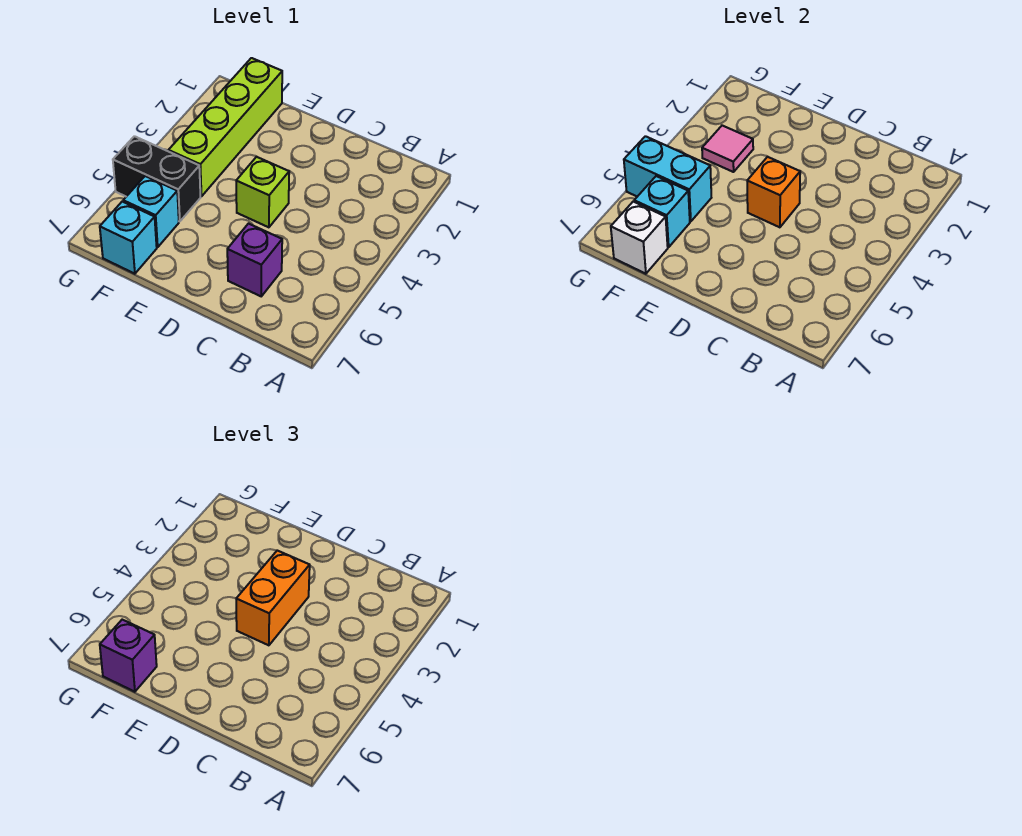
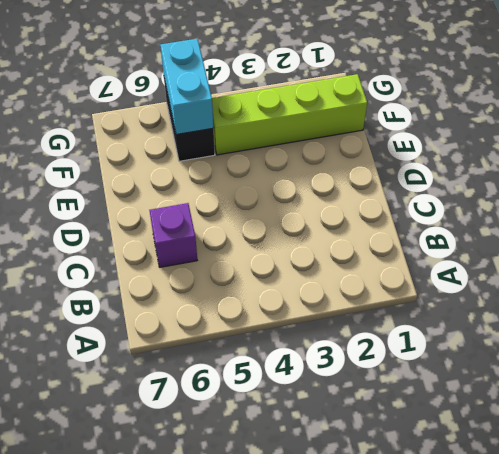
none -> lime 1x1 brick [236,157,289,227]
none -> cyan 1x1 brick [123,176,179,247]
none -> cyan 1x1 brick [100,202,157,274]

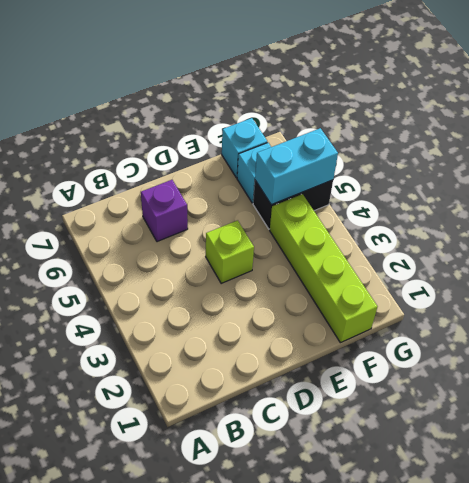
none -> orange 1x1 brick [747,157,800,227]
none -> pink 1x1 tile [702,126,753,172]
none -> cyan 1x1 brick [634,176,690,247]

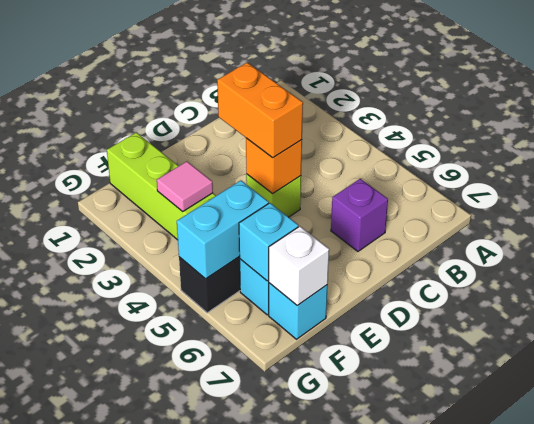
none -> purple 1x1 brick [100,620,157,692]

